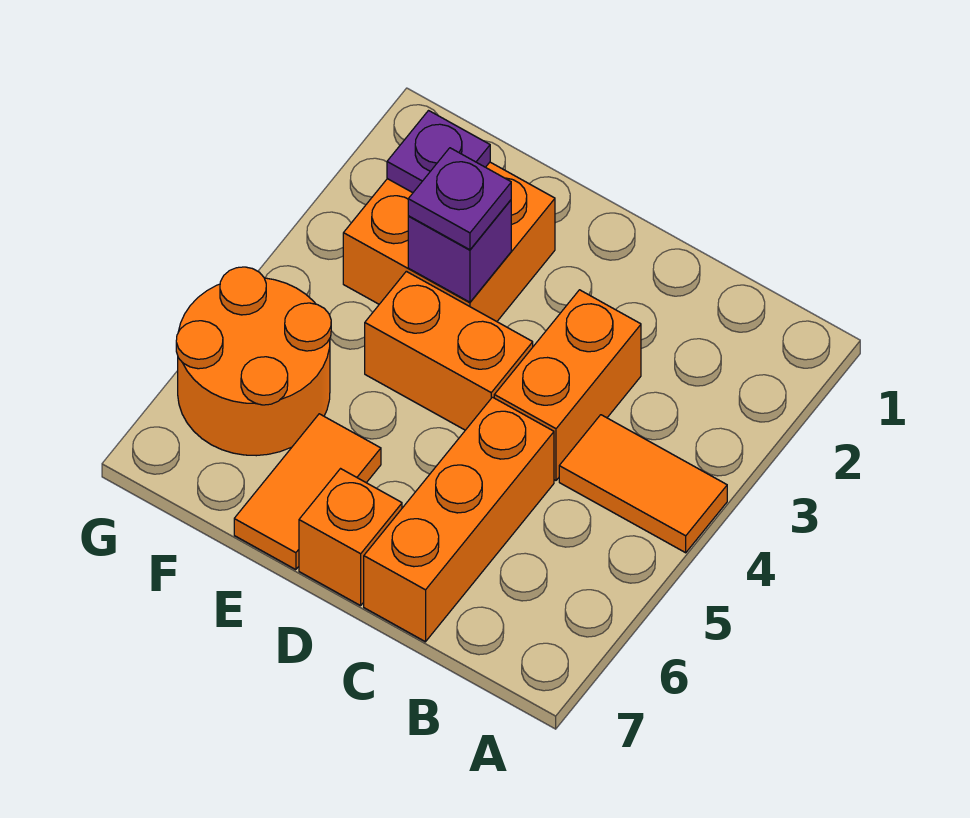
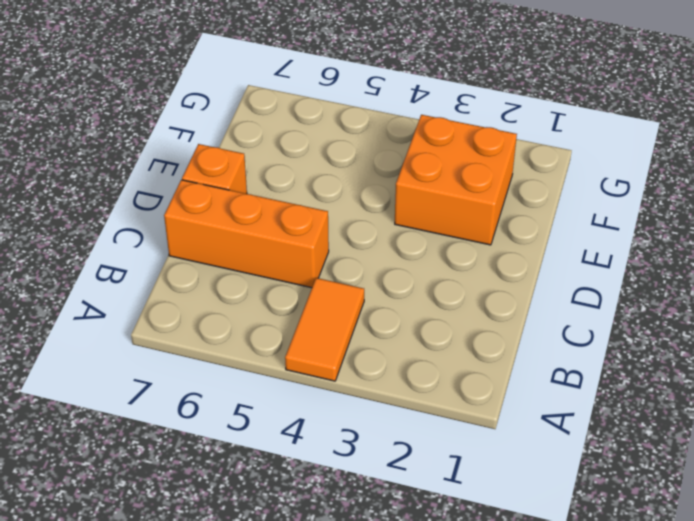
none -> orange 1x2 brick [494,290,641,480]
none -> orange 1x2 brick [365,271,533,430]

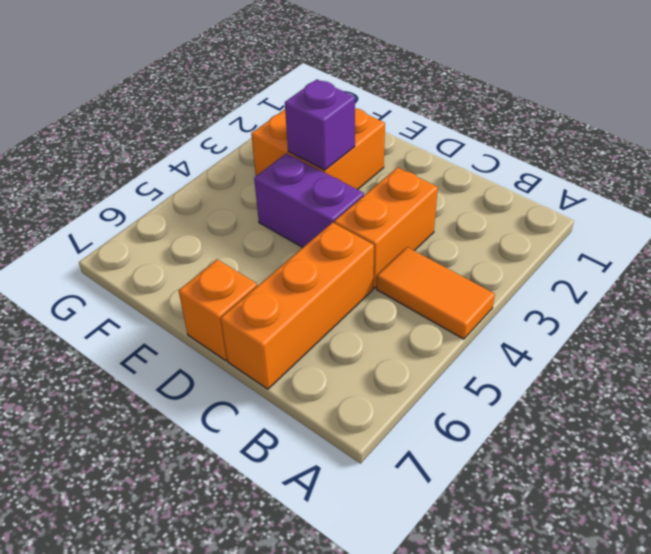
purple 1x2 brick [254,153,364,248] -> orange 1x2 brick [365,271,533,430]
none -> orange 1x2 tile [234,414,381,570]
none -> orange 2x2 round brick [176,267,331,456]

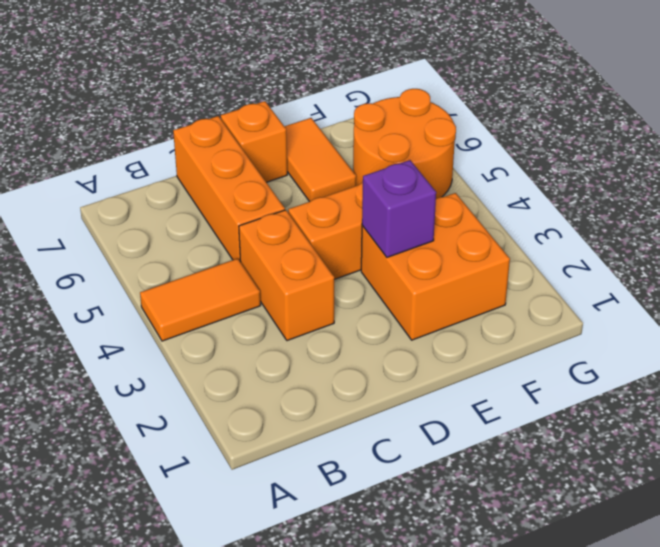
none -> purple 1x1 plate [387,111,490,193]
none -> purple 1x1 plate [408,148,511,250]

